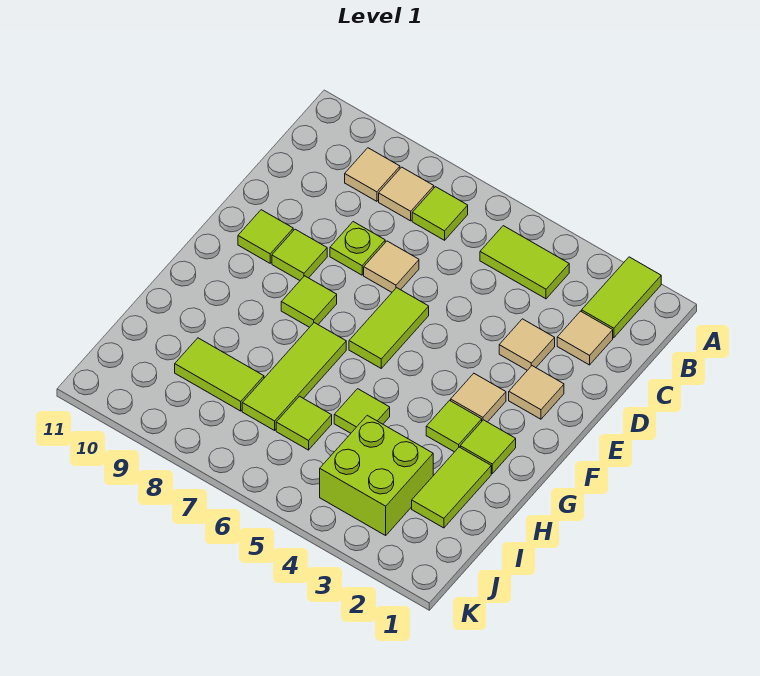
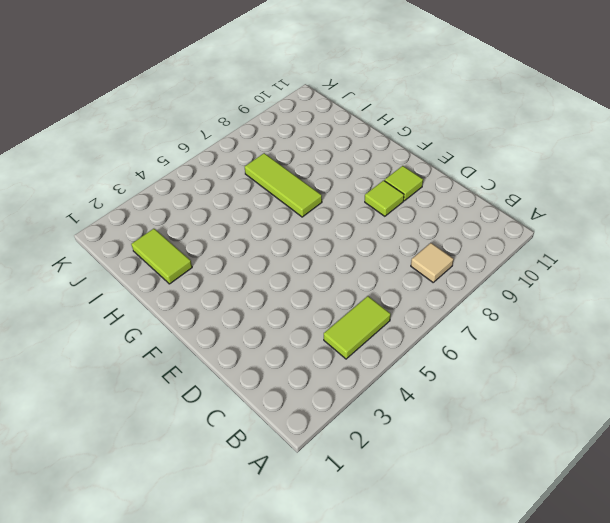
none -> lime 1x2 tile [582,257,661,338]
none -> lime 1x1 tile [412,187,468,240]
none -> tan 1x1 tile [345,148,400,201]

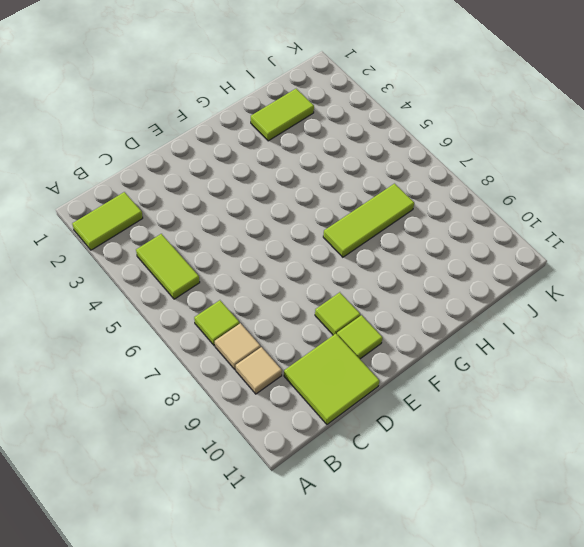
lime 2x2 tile [284,334,380,424] -> none
none -> tan 1x1 tile [557,311,613,365]
none -> tan 1x1 tile [499,319,555,370]
none -> tan 1x1 tile [364,241,419,292]

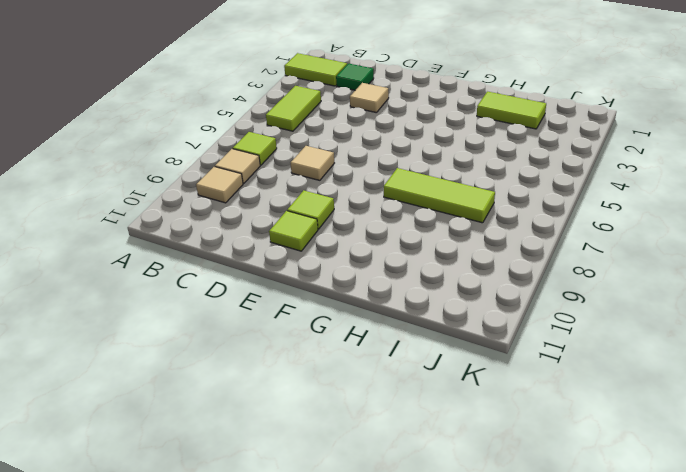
green 1x1 tile [336,64,374,90] -> tan 1x1 tile [557,311,613,365]
none -> lime 1x1 plate [330,222,385,275]
none -> tan 1x1 tile [509,366,564,419]
none -> lime 1x2 tile [349,288,429,368]

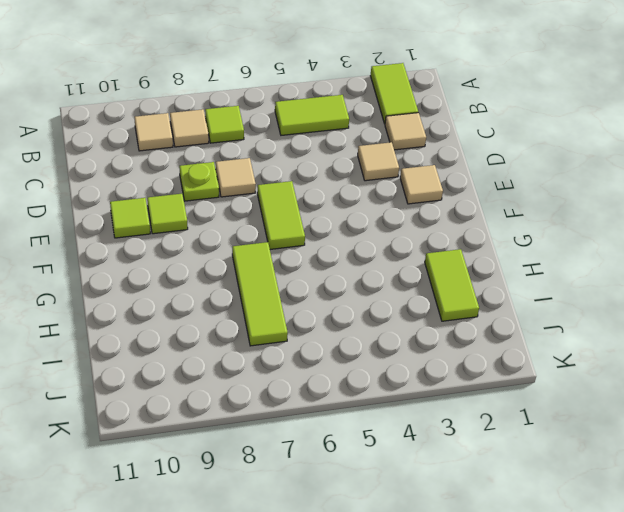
none -> tan 1x1 tile [451,373,506,422]
none -> lime 1x1 tile [281,276,337,327]
none -> lime 1x1 tile [460,420,516,473]

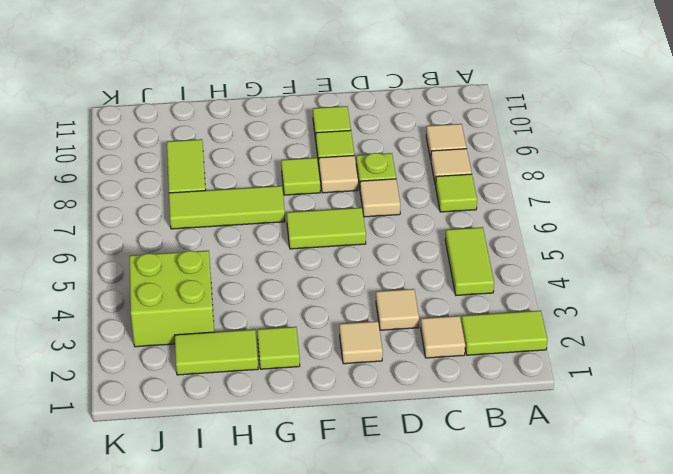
tan 1x1 tile [319,155,358,193] -> tan 1x1 tile moved to [451,373,506,422]
none -> lime 1x1 tile [426,400,482,452]
none -> lime 1x1 tile [334,389,390,433]
none -> lime 1x1 tile [276,396,332,450]

